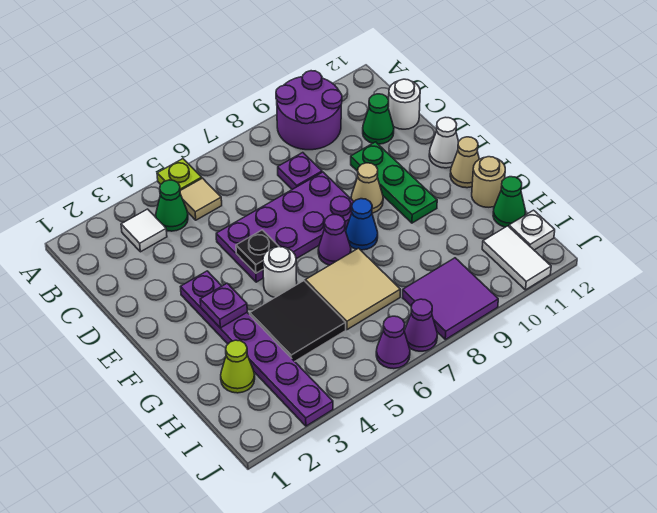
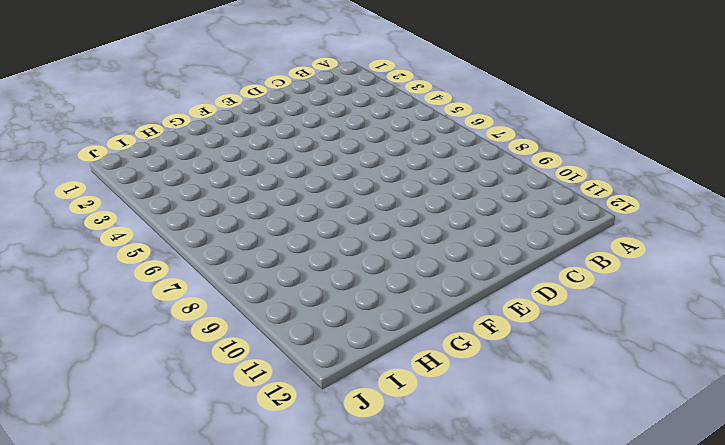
none -> lime 1x1 plate [157,159,202,191]
none -> purple 2x2 round brick [276,71,342,150]
none -> white 1x1 tile [121,209,167,252]

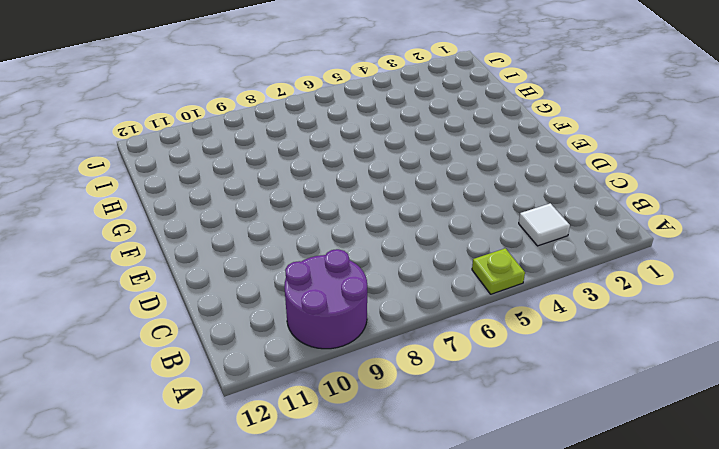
none -> green 1x1 cone [156,180,188,231]
none -> tan 1x1 tile [180,178,222,220]
none -> purple 1x1 plate [278,153,322,189]

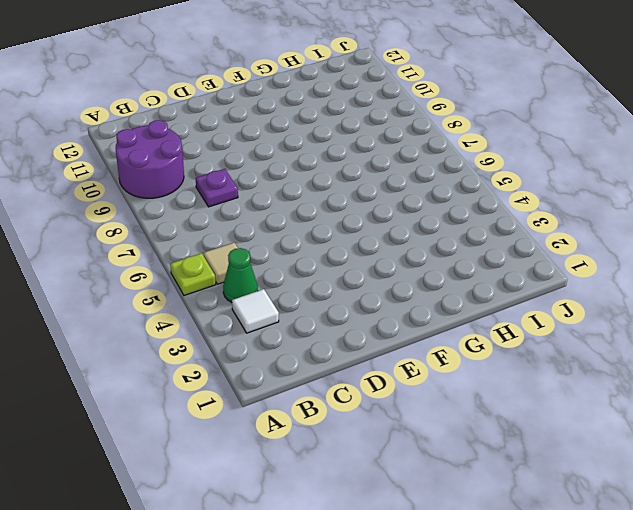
none -> green 1x1 cone [363,94,394,144]
none -> white 1x1 round brick [388,79,420,129]
none -> purple 2x4 plate [216,172,354,282]

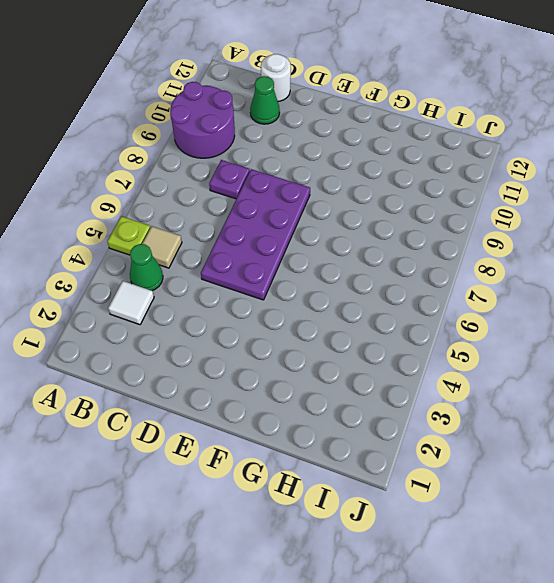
none -> green 1x3 plate [351,142,437,223]
none -> purple 1x6 plate [181,271,333,426]
none -> tan 1x1 cone [351,163,383,213]

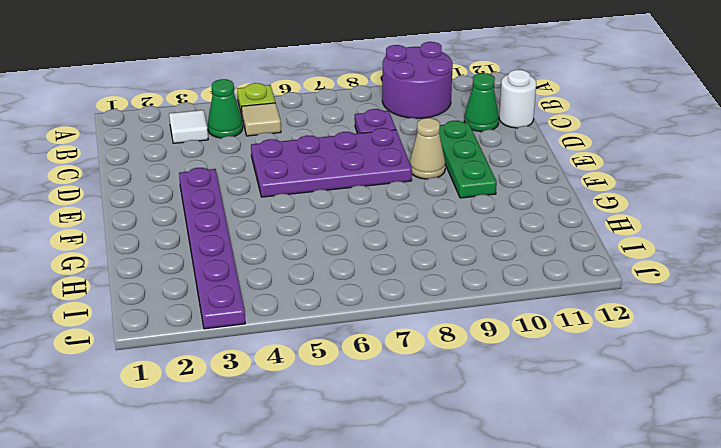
none -> white 1x1 cone [429,117,459,168]
none -> white 1x1 round brick [263,247,297,298]
none -> purple 1x1 cone [318,215,351,265]

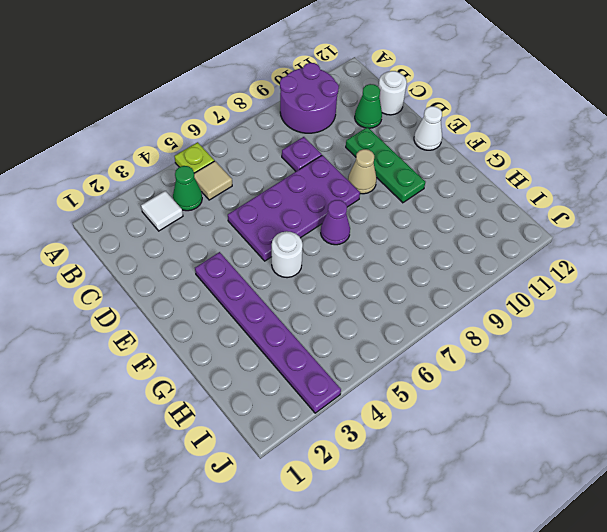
none -> blue 1x1 cone [346,199,378,250]
none -> tan 1x1 cone [450,137,479,188]
none -> black 2x2 tile [250,281,346,361]

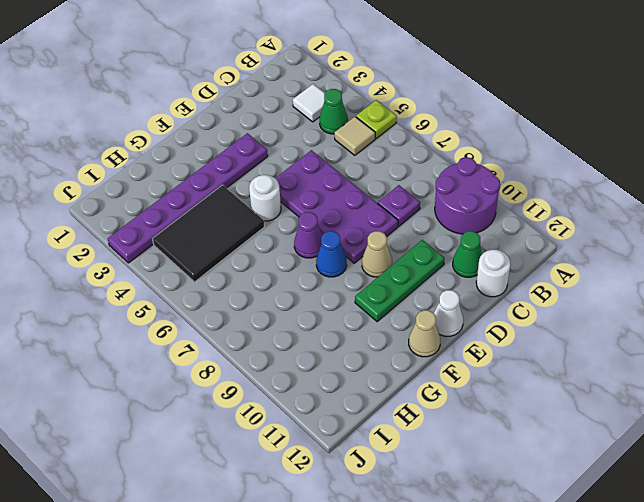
black 2x3 tile [152,185,264,282] -> black 2x2 tile [250,281,346,361]
none -> tan 2x2 tile [305,248,400,330]
none -> tan 1x1 round brick [472,157,505,207]
none -> lime 1x1 cone [221,340,255,393]

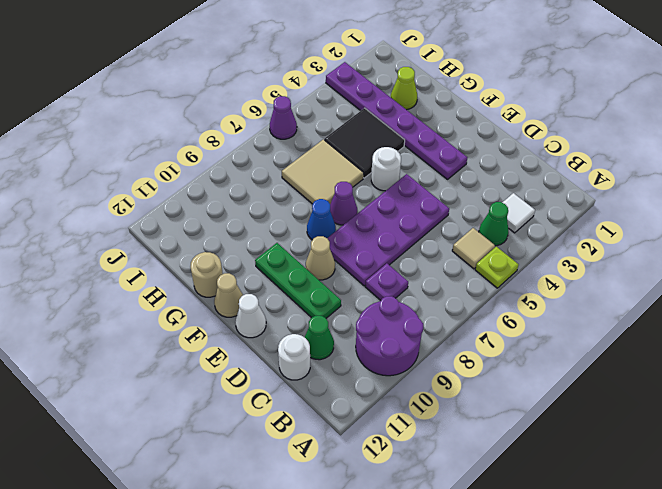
none -> green 1x1 cone [493,177,525,227]
none -> purple 2x2 tile [403,258,498,340]
none -> white 1x2 tile [482,226,551,290]

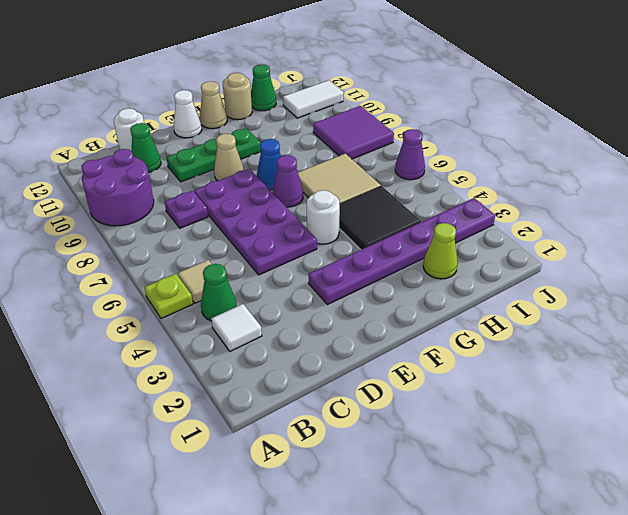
none -> white 1x1 plate [509,210,555,250]
none -> purple 1x1 cone [404,299,437,351]
none -> black 1x1 plate [236,230,279,273]

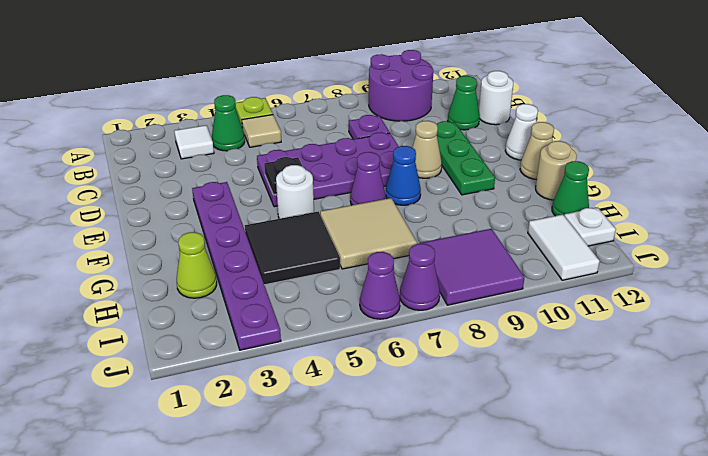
none -> purple 1x1 plate [200,283,247,328]

